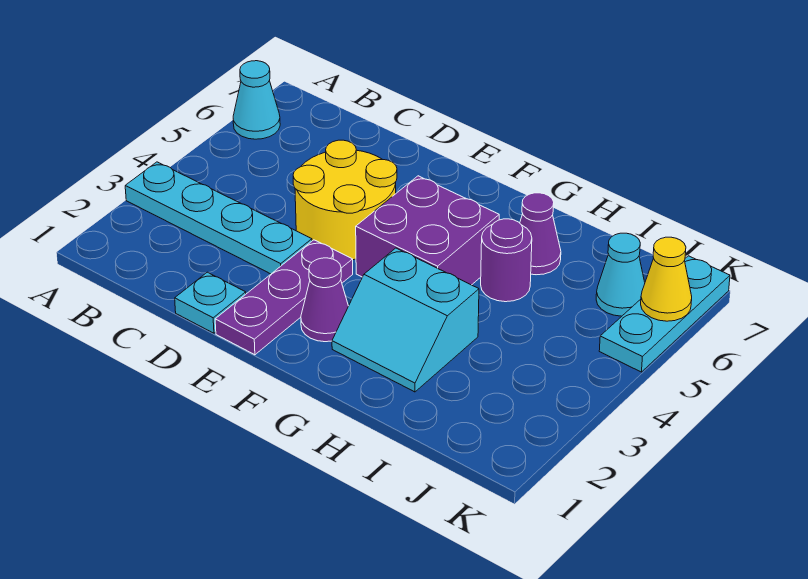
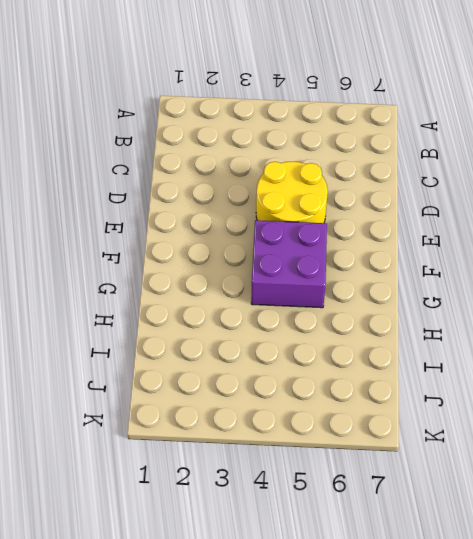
none -> cyan 1x4 plate [125,162,312,274]
none -> cyan 1x1 cone [233,61,280,139]
none -> cyan 1x1 plate [175,272,246,333]

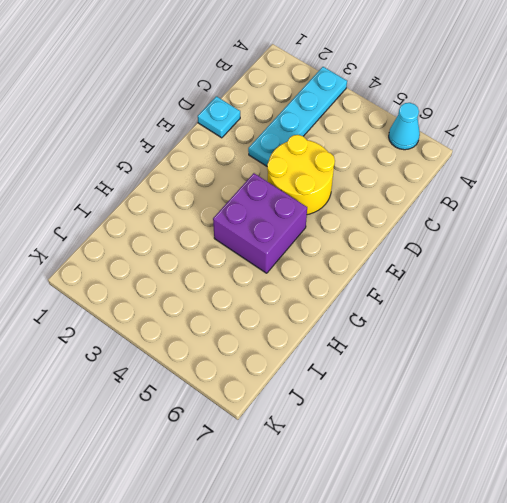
none -> purple 1x3 plate [215,240,353,355]
none -> purple 1x1 cone [301,258,348,342]
none -> cyan 2x2 slope [332,248,479,392]

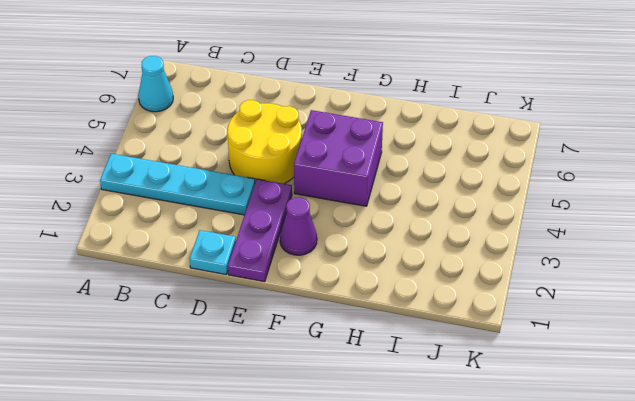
none -> cyan 2x2 slope [332,248,479,392]
none -> purple 1x1 round brick [481,219,532,302]
none -> purple 1x1 cone [520,193,561,275]

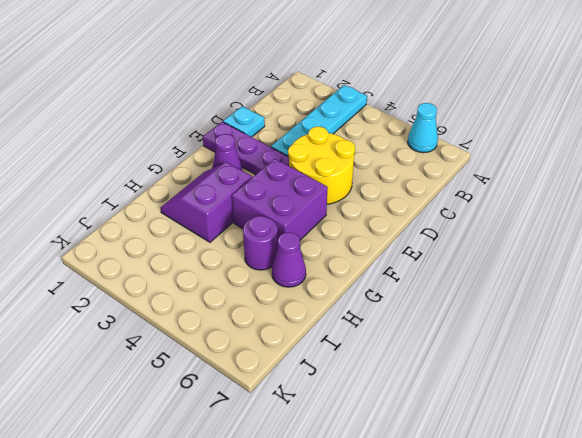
purple 2x2 slope [160,162,252,242] -> cyan 2x2 slope [332,248,479,392]
none -> cyan 1x1 cone [596,233,645,316]
none -> cyan 1x3 plate [599,256,730,372]
none -> yellow 1x1 cone [641,237,692,321]

